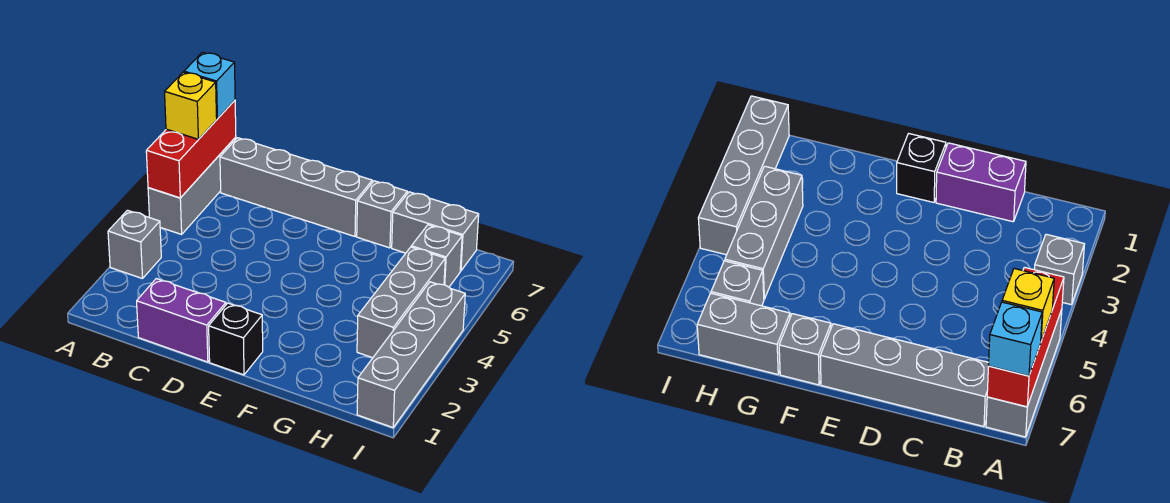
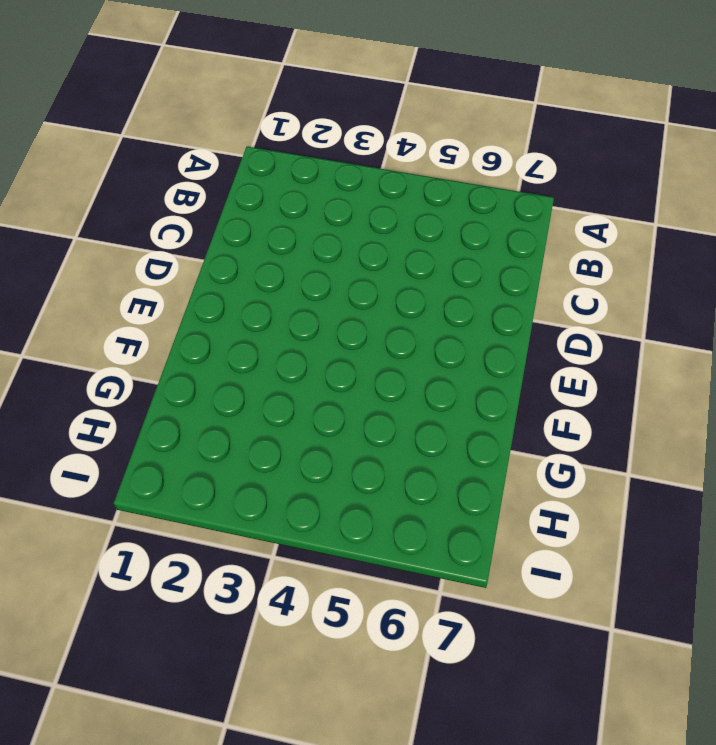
none -> grey 1x1 brick [108,210,161,279]
none -> grey 1x3 brick [148,137,236,234]
none -> grey 1x4 brick [220,138,372,236]

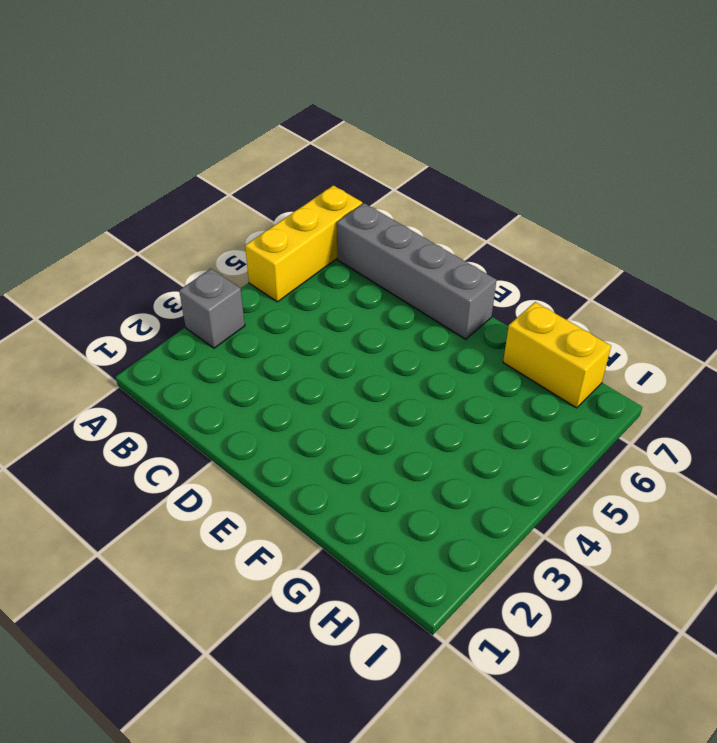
yellow 1x3 brick [245,185,362,302] -> grey 1x3 brick [148,137,236,234]
yellow 1x2 brick [503,302,611,408] -> grey 1x2 brick [392,192,479,271]
none -> purple 1x2 brick [137,279,226,362]
none -> black 1x1 brick [209,303,263,375]
none -> grey 1x1 brick [357,181,407,248]

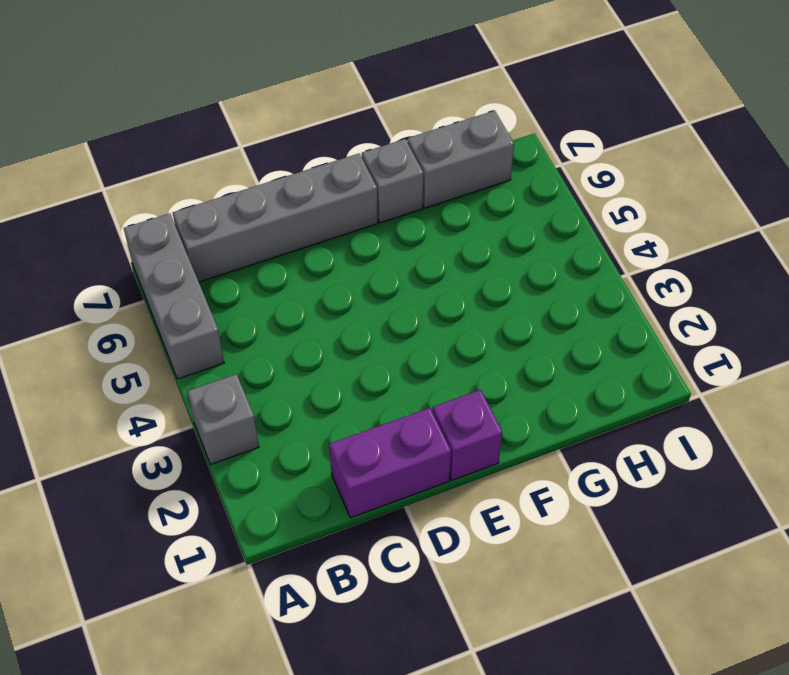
purple 1x1 brick [432,390,502,480] -> black 1x1 brick [209,303,263,375]
none -> grey 1x3 brick [357,247,445,358]
none -> grey 1x1 brick [411,225,462,287]
none -> grey 1x4 brick [357,282,465,427]

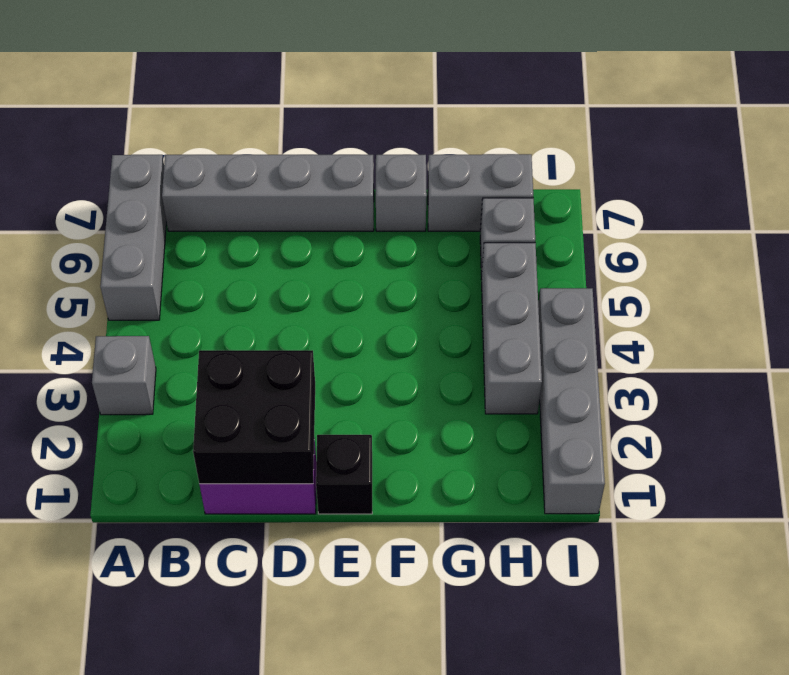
black 2x2 brick [193,350,315,484] -> none
none -> red 1x3 brick [146,100,236,198]
none -> yellow 1x1 brick [165,72,217,139]
none -> cyan 1x1 brick [184,52,235,119]

